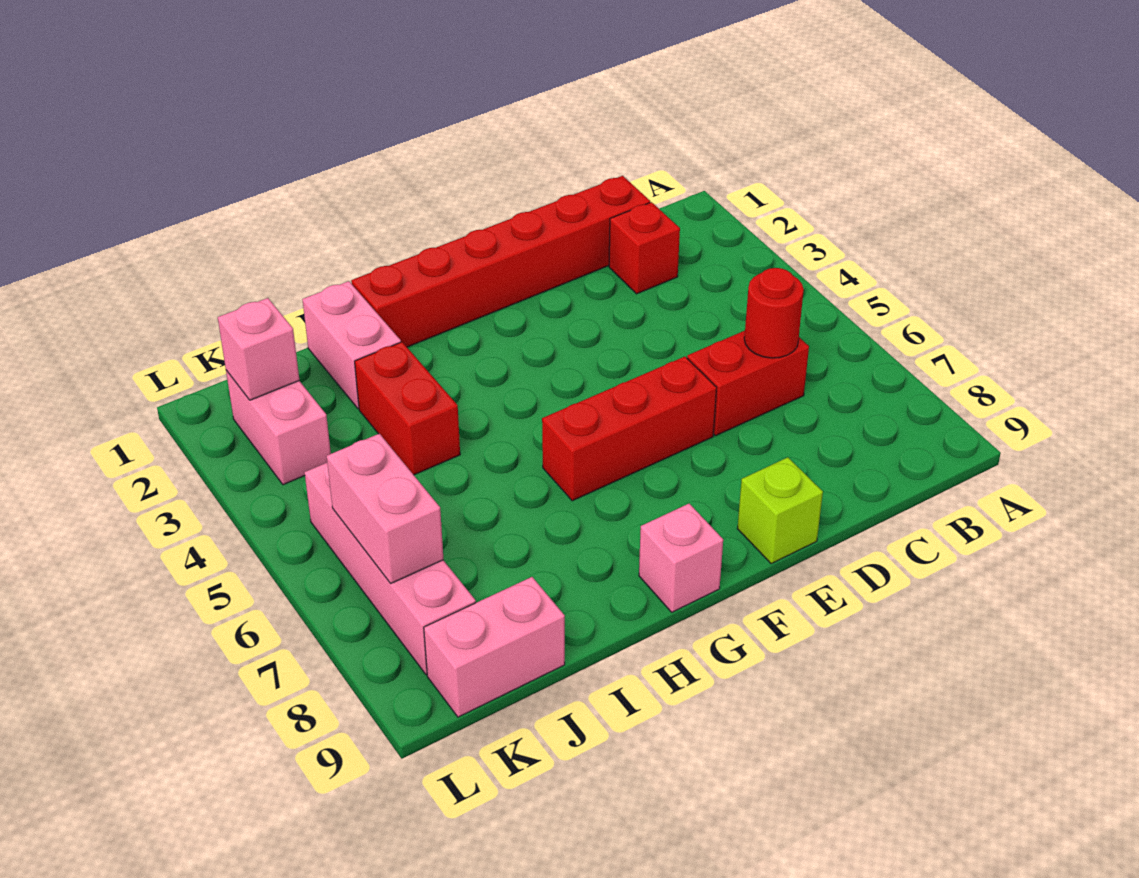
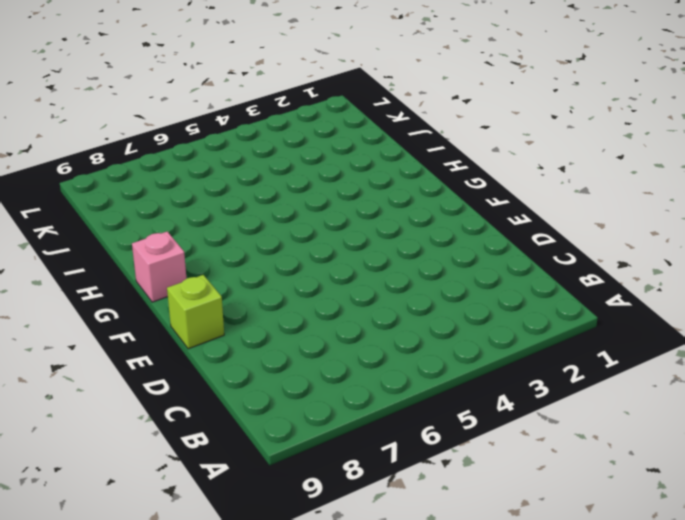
none -> red 1x6 brick [351,176,650,347]
none -> red 1x1 brick [609,202,680,294]
none -> red 1x2 brick [687,331,809,436]

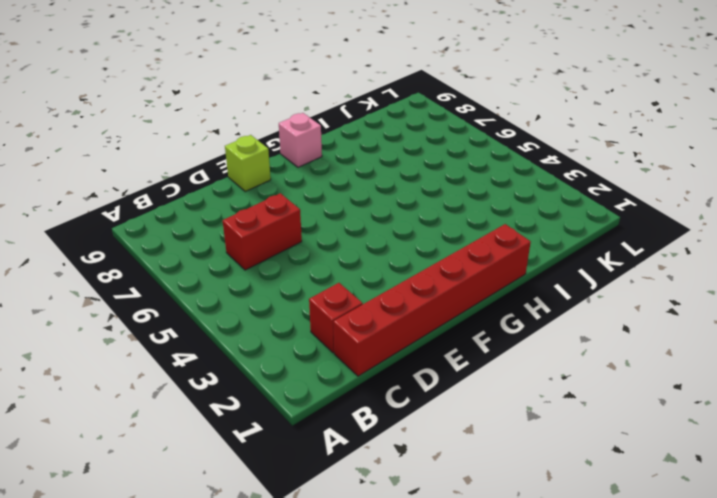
none -> red 1x3 brick [542,357,717,501]
none -> pink 1x2 brick [302,281,401,409]
none -> red 1x2 brick [355,342,460,475]

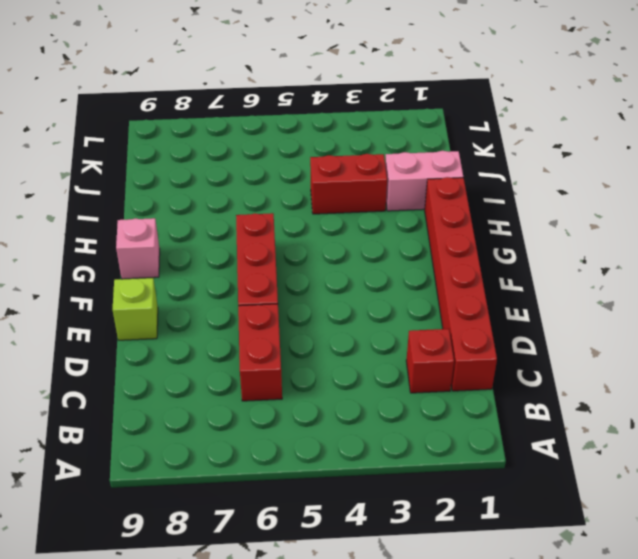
none -> pink 1x2 brick [424,577,565,717]
none -> pink 1x2 brick [226,370,331,485]
none -> pink 1x4 brick [305,463,476,675]

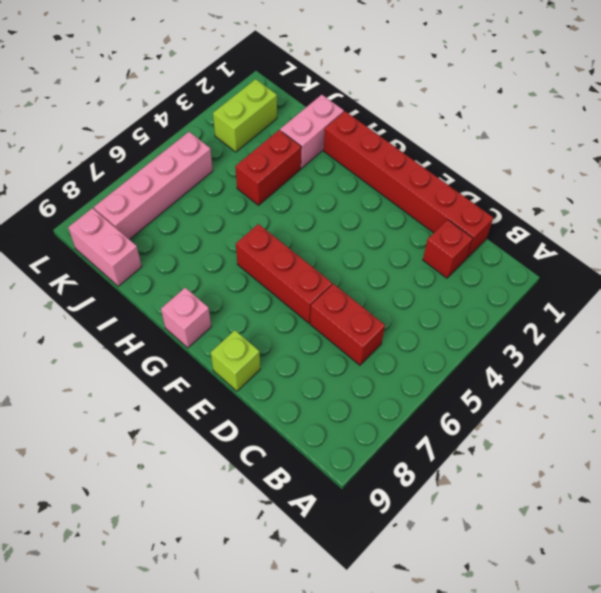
lime 1x2 brick [213,79,277,152] -> pink 1x2 brick [226,370,331,485]
none -> red 1x1 round brick [744,268,804,358]
none -> pink 1x1 brick [218,298,300,400]
none -> pink 1x2 brick [327,434,444,583]

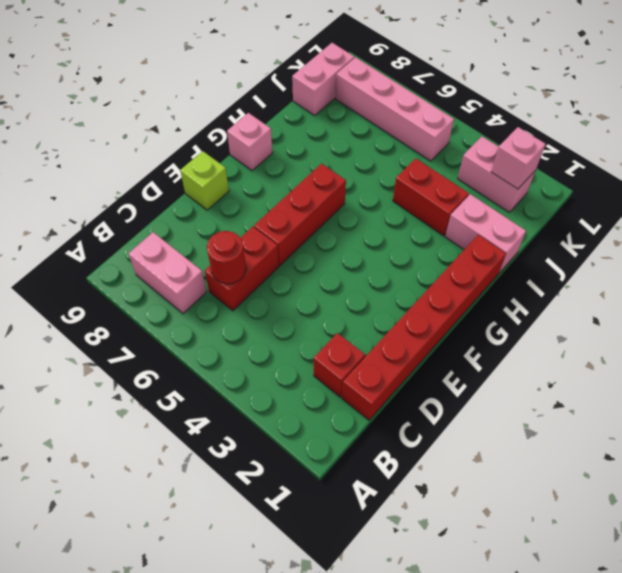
pink 1x2 brick [128,232,207,314] -> pink 1x2 brick moved to [327,434,444,583]

